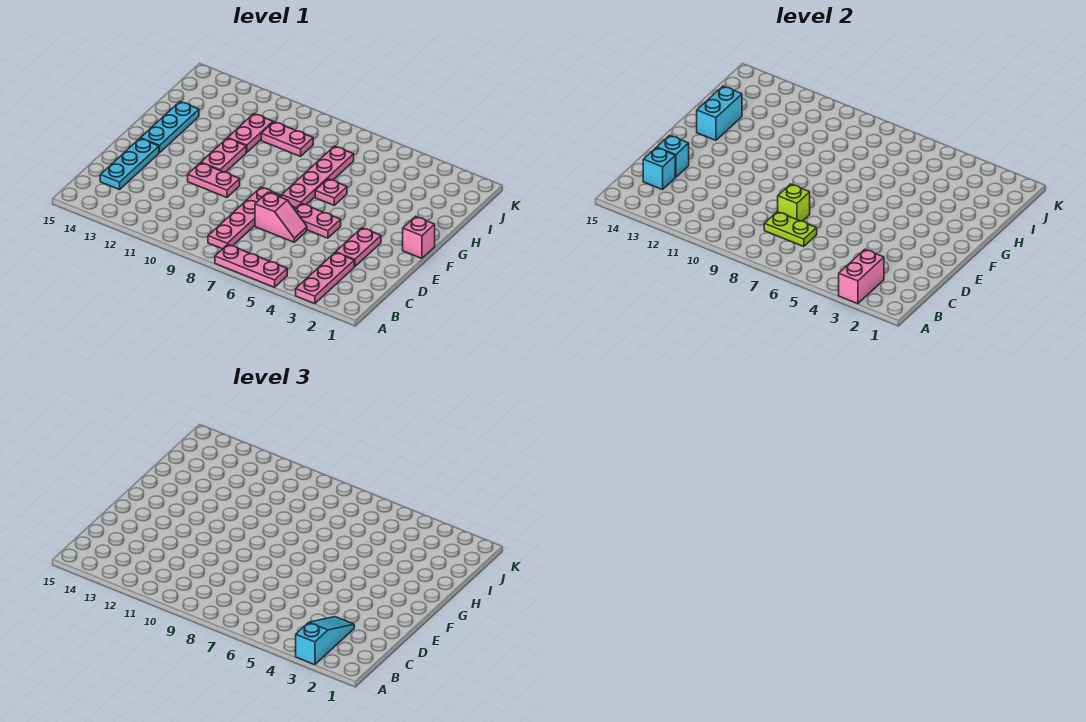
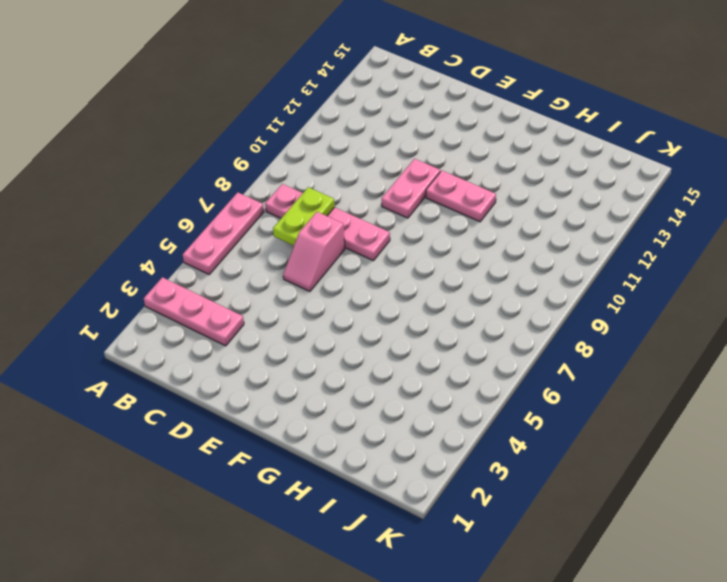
none -> cyan 1x3 plate [100,139,159,190]
none -> pink 1x2 plate [336,228,381,267]
none -> pink 1x2 plate [295,203,341,238]

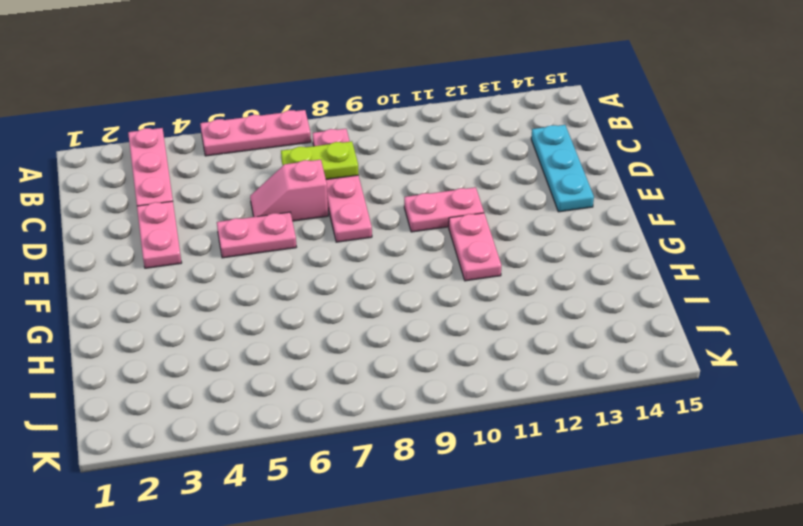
none -> pink 1x1 brick [403,217,435,258]
none -> pink 1x4 plate [282,146,354,208]
none -> cyan 1x3 plate [140,102,199,153]

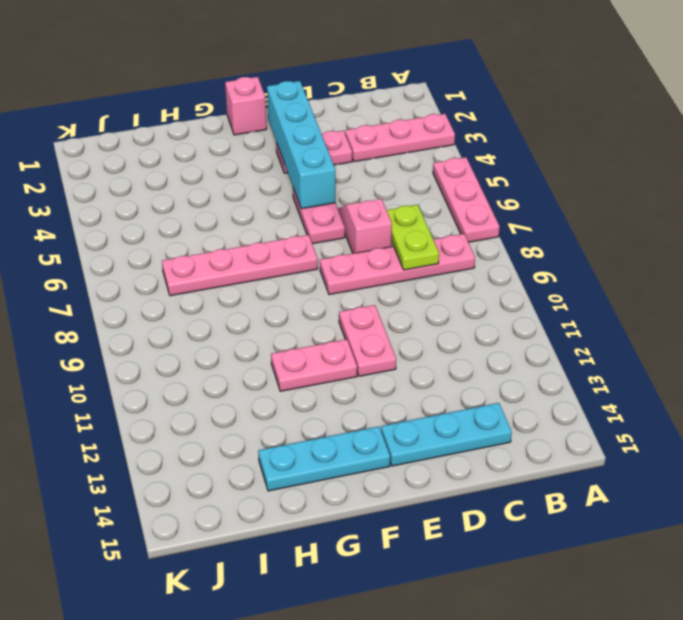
cyan 1x4 brick [267,81,335,209] -> none
none -> pink 1x1 plate [315,179,347,205]
none -> pink 1x2 plate [228,114,273,153]
none -> pink 1x2 plate [261,122,313,156]

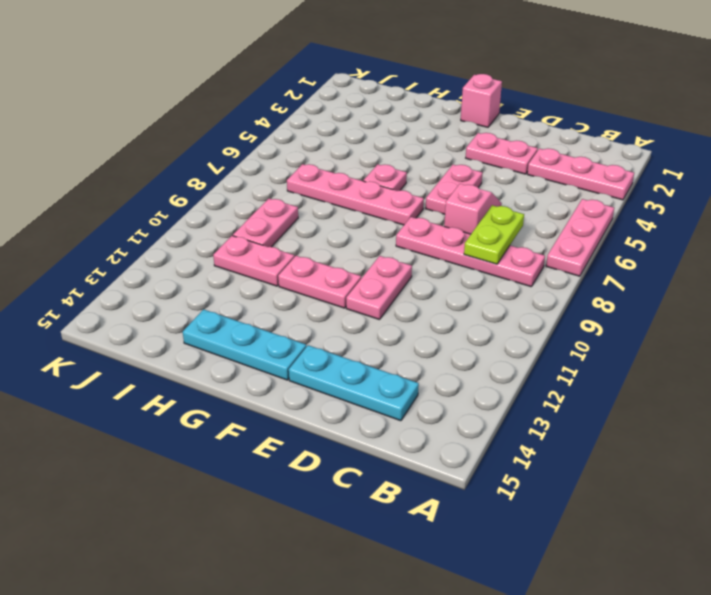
none -> pink 1x2 brick [839,249,884,304]
none -> cyan 1x1 brick [643,148,675,190]
none -> lime 1x1 brick [778,184,810,221]

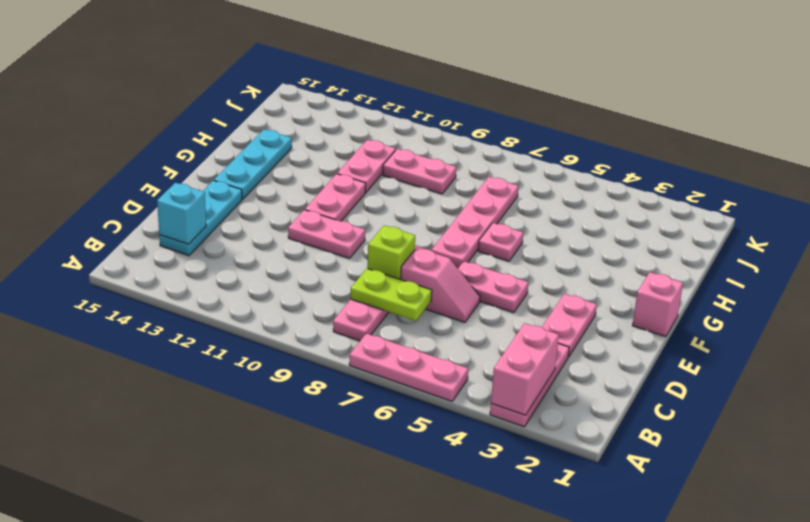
none -> cyan 1x1 brick [657,135,689,177]
none -> cyan 1x2 brick [697,86,742,140]
none -> cyan 1x3 slope [296,617,354,665]

